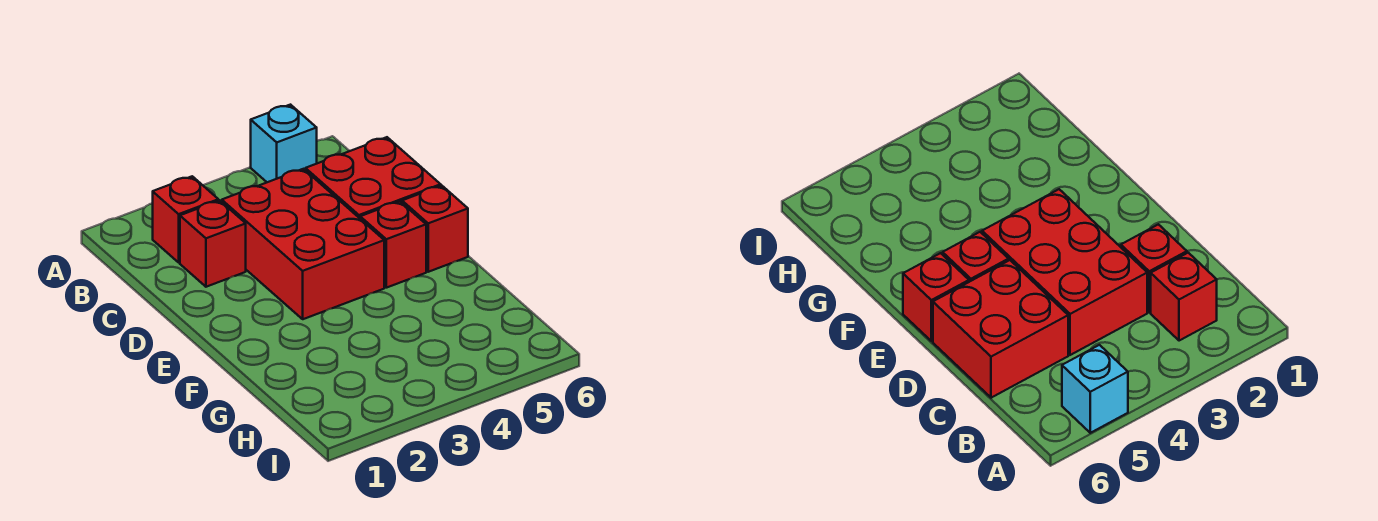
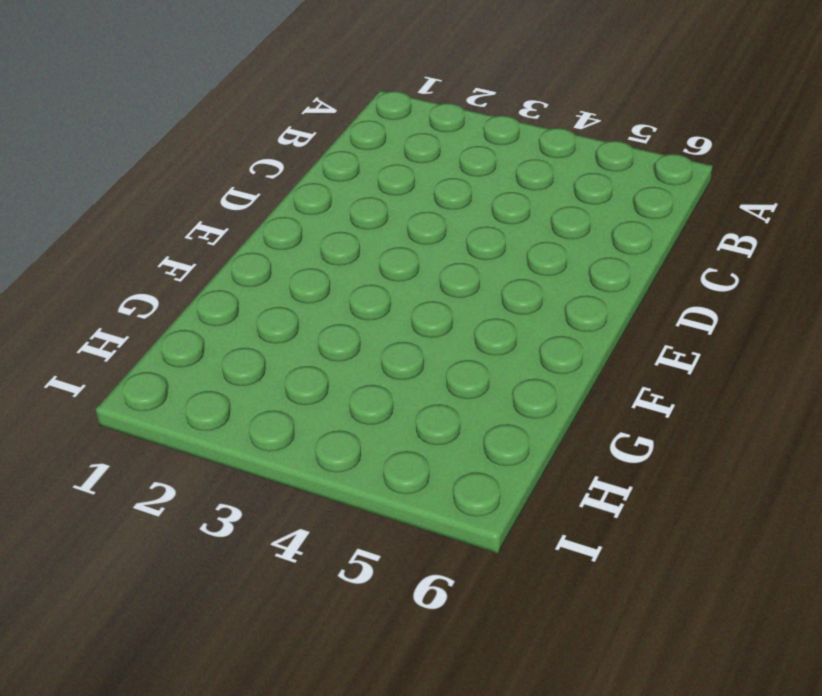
none -> cyan 1x1 brick [251,105,317,182]
none -> red 1x1 brick [153,176,218,262]

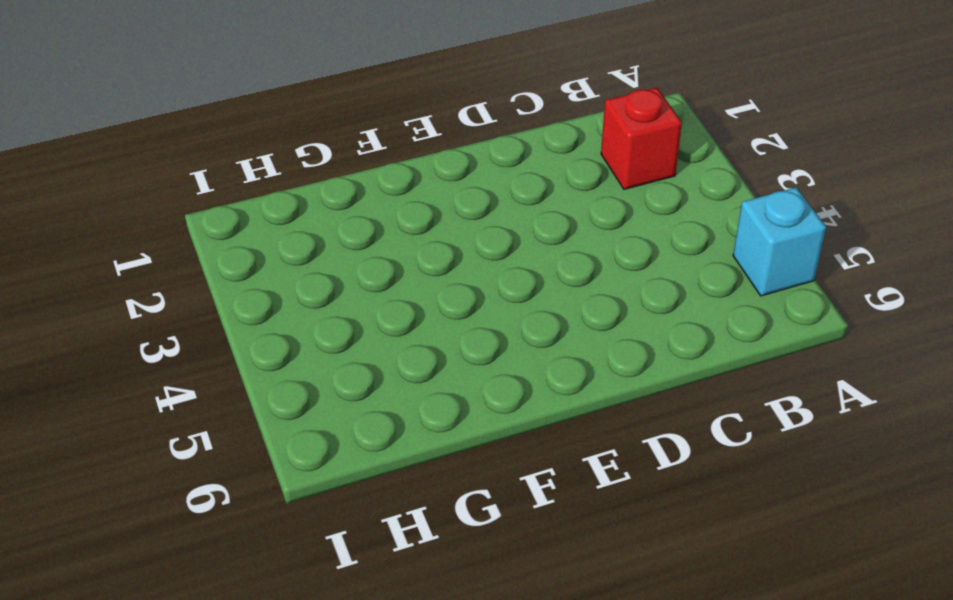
none -> red 1x1 brick [180,200,246,287]
none -> red 2x3 brick [222,169,384,319]

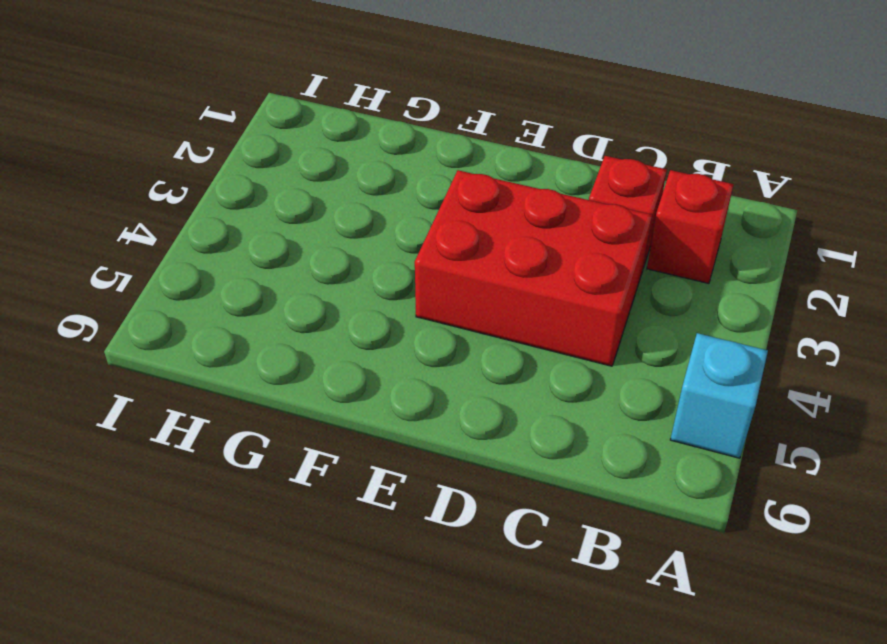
none -> red 2x2 brick [305,137,441,218]
none -> red 1x1 brick [360,201,426,288]

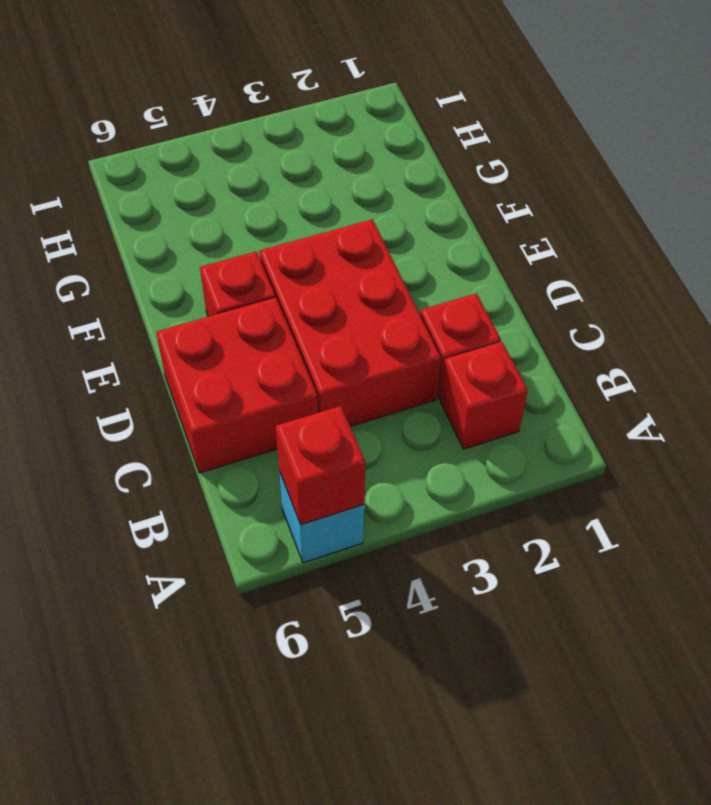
red 1x1 brick [276,406,365,525] -> red 1x1 brick moved to [402,186,468,272]

